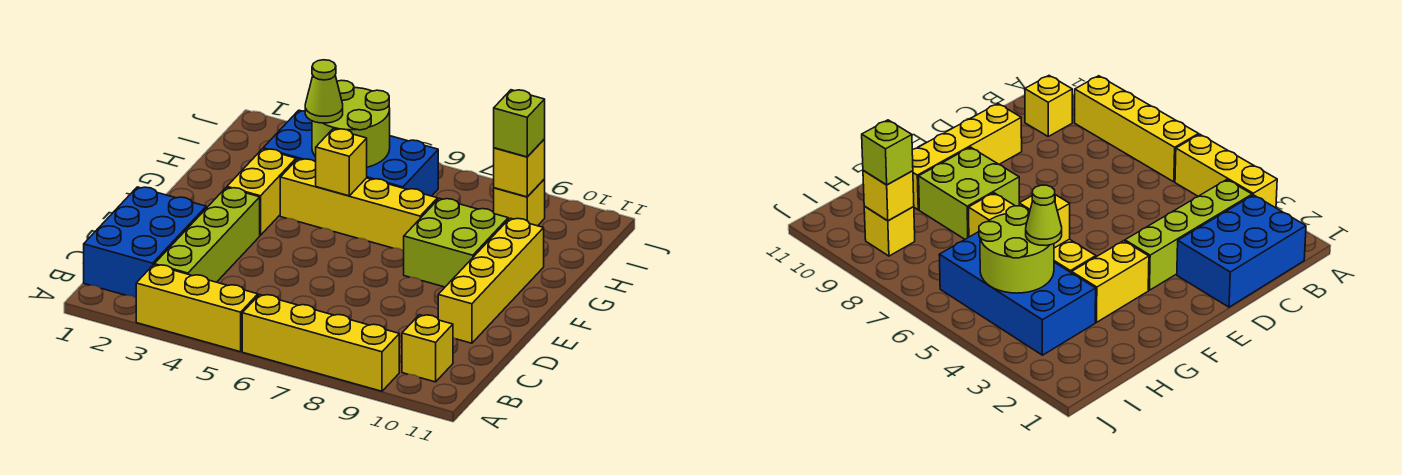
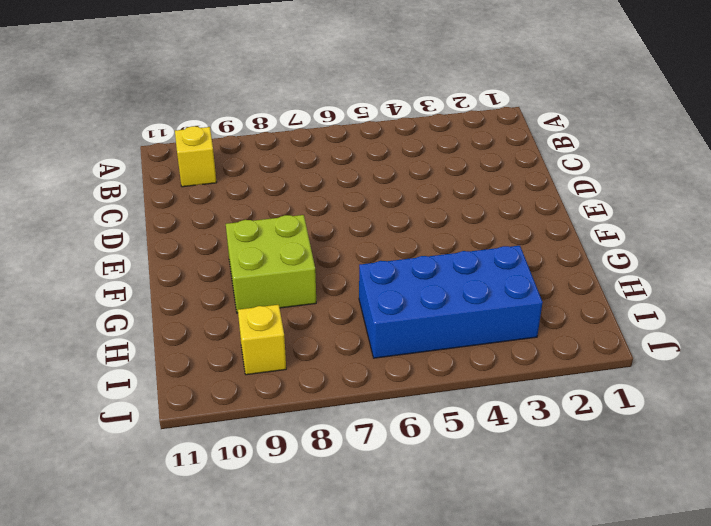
none -> yellow 1x3 brick [136,265,258,352]
none -> yellow 1x4 brick [242,295,399,391]
none -> blue 2x3 brick [84,187,206,298]

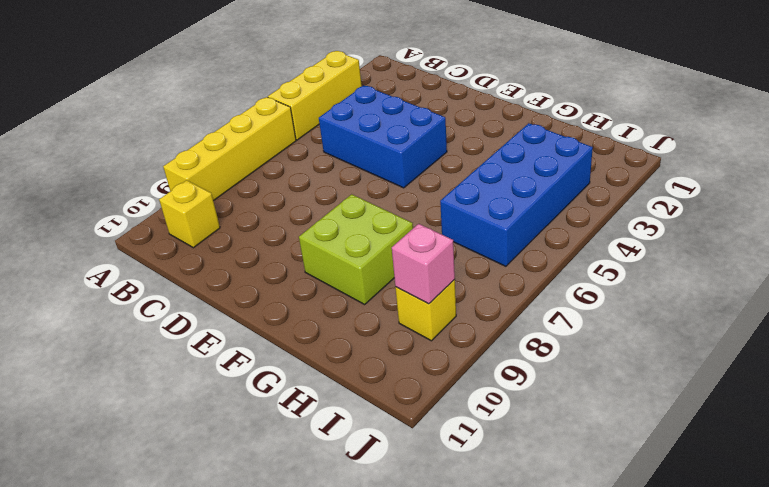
blue 2x3 brick [319,86,447,188] -> blue 2x3 brick moved to [84,187,206,298]
pink 1x1 brick [392,224,455,304] -> yellow 1x1 brick [494,139,545,197]
none -> lime 1x4 brick [154,188,260,282]
none -> yellow 1x4 brick [438,218,544,343]
none -> yellow 1x2 brick [227,149,296,235]

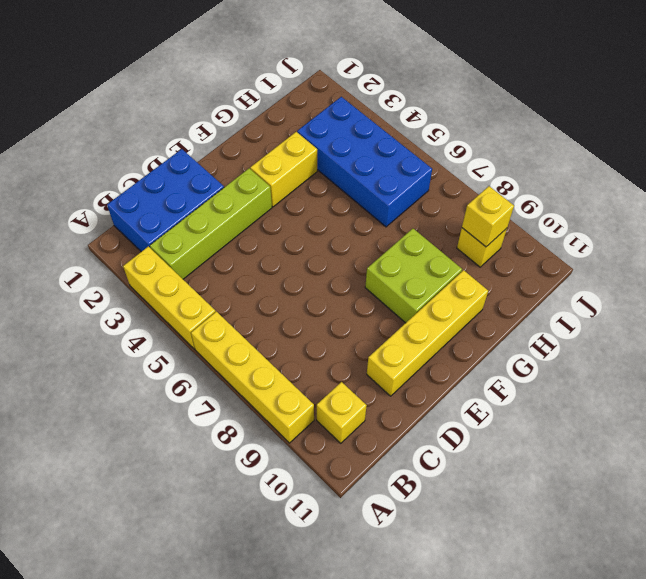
none -> yellow 1x4 brick [280,159,438,251]
none -> yellow 1x1 brick [316,129,367,196]
none -> lime 2x2 round brick [312,80,390,167]

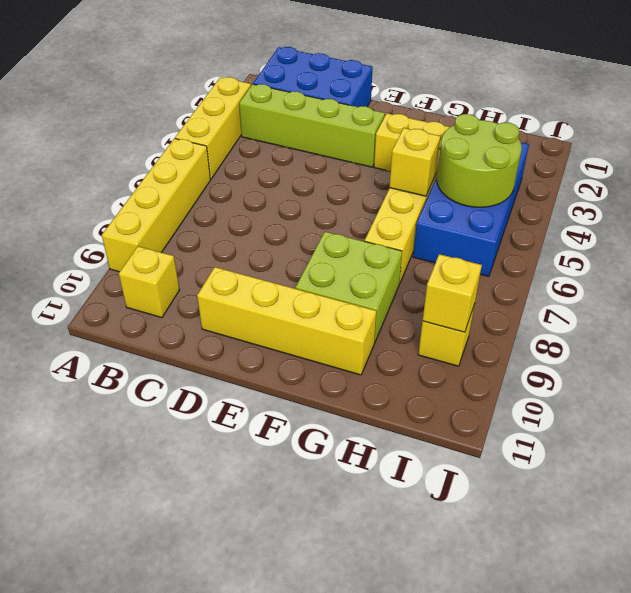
none -> lime 1x1 cone [305,60,343,123]
none -> lime 1x1 brick [494,90,545,157]

